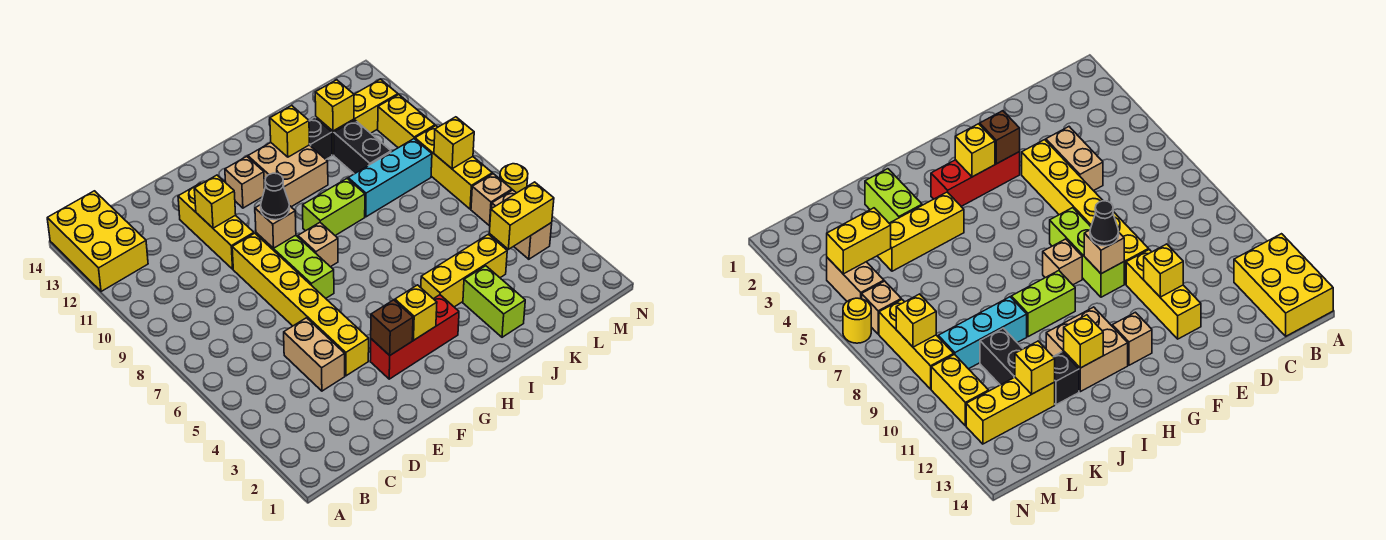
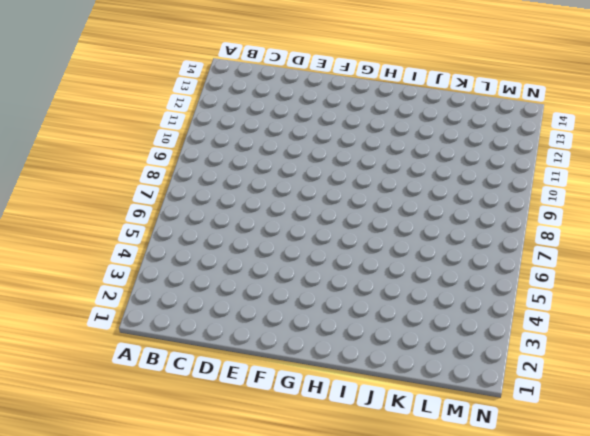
none -> yellow 2x3 brick [47,191,148,292]
none -> tan 1x2 brick [284,318,345,391]
none -> yellow 1x6 brick [232,233,369,376]
none -> yellow 1x3 brick [178,183,254,269]

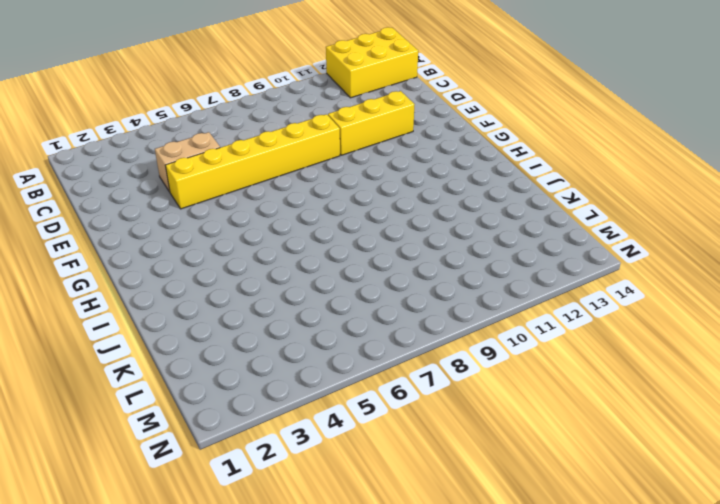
none -> red 1x3 brick [370,295,459,379]
none -> lime 1x3 brick [256,233,334,298]
none -> tan 1x1 brick [298,223,338,267]
none -> tan 1x1 brick [225,156,265,208]

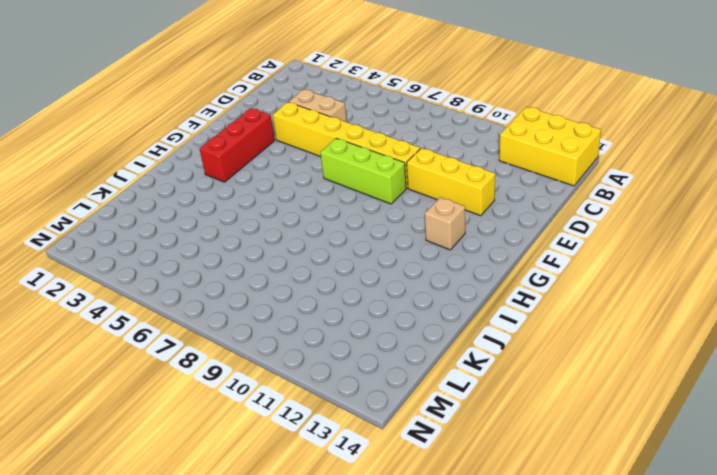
none -> tan 1x1 brick [298,223,338,267]
none -> lime 1x2 brick [303,179,365,235]
none -> tan 2x2 brick [248,142,328,207]
none -> yellow 1x3 brick [421,234,507,307]

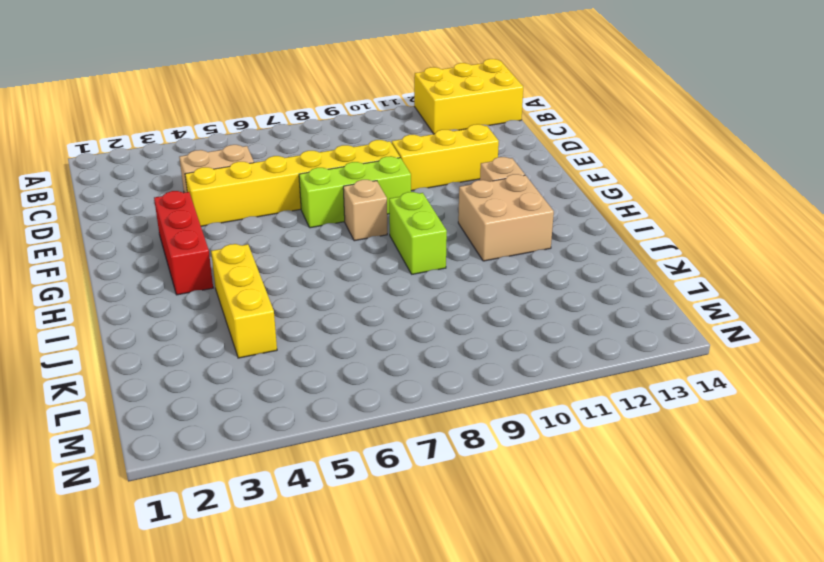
none -> lime 1x2 brick [463,266,525,337]
none -> cyan 1x3 brick [348,139,432,217]
none -> black 1x1 brick [309,117,332,159]
none -> black 1x2 brick [334,120,391,174]

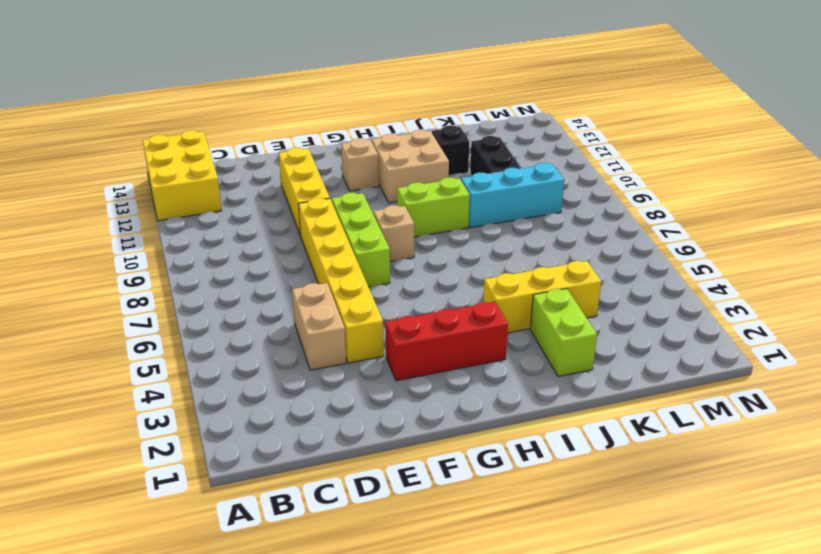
none -> yellow 1x3 brick [316,79,398,155]
none -> tan 1x2 brick [492,190,552,259]
none -> tan 1x1 brick [471,174,512,226]
none -> yellow 1x3 brick [415,126,492,209]

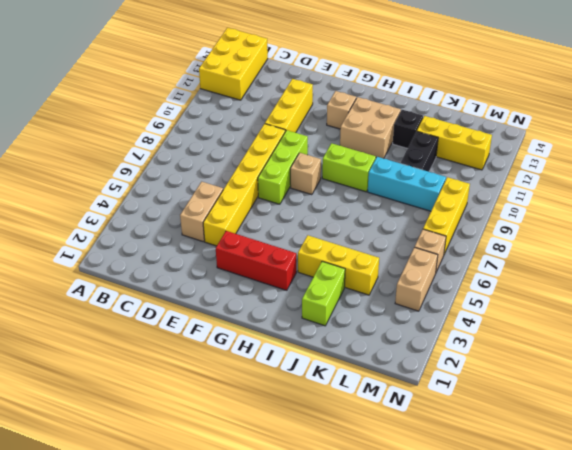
none -> yellow 1x2 brick [378,95,435,148]
none -> yellow 1x1 round brick [500,164,528,193]
none -> yellow 1x1 brick [194,175,236,228]
none -> brown 1x1 brick [371,300,413,355]

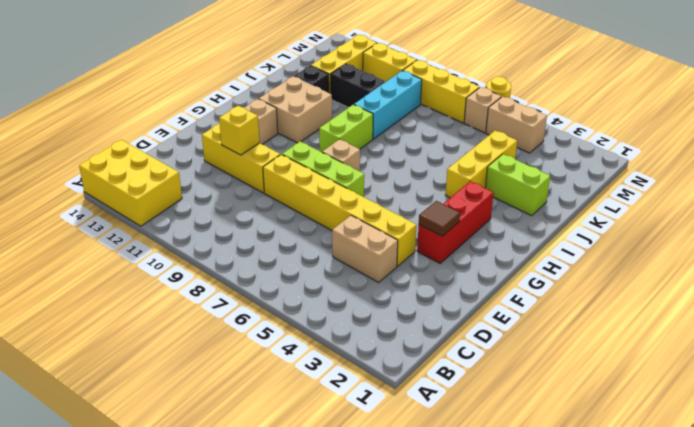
brown 1x1 tile [419,201,460,236] -> brown 1x1 brick [371,300,413,355]
none -> tan 1x1 brick [255,205,296,248]
none -> yellow 1x1 brick [395,285,437,340]
none -> yellow 1x1 brick [270,105,309,157]
none -> yellow 1x1 brick [315,80,354,131]

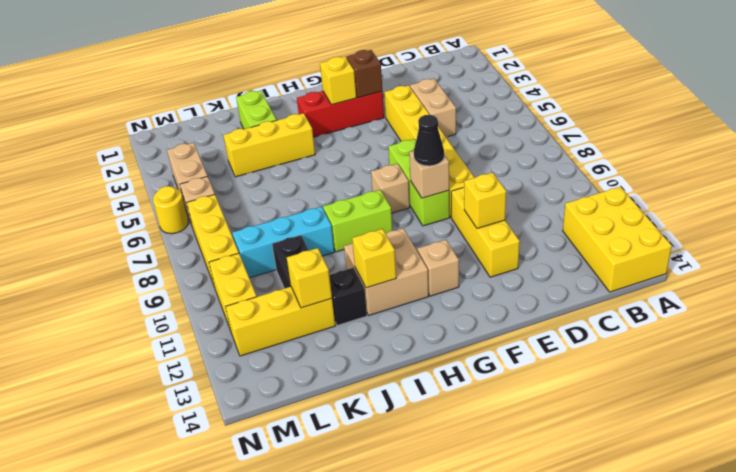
none -> yellow 1x2 brick [489,182,554,249]
none -> yellow 1x1 brick [434,117,474,169]

